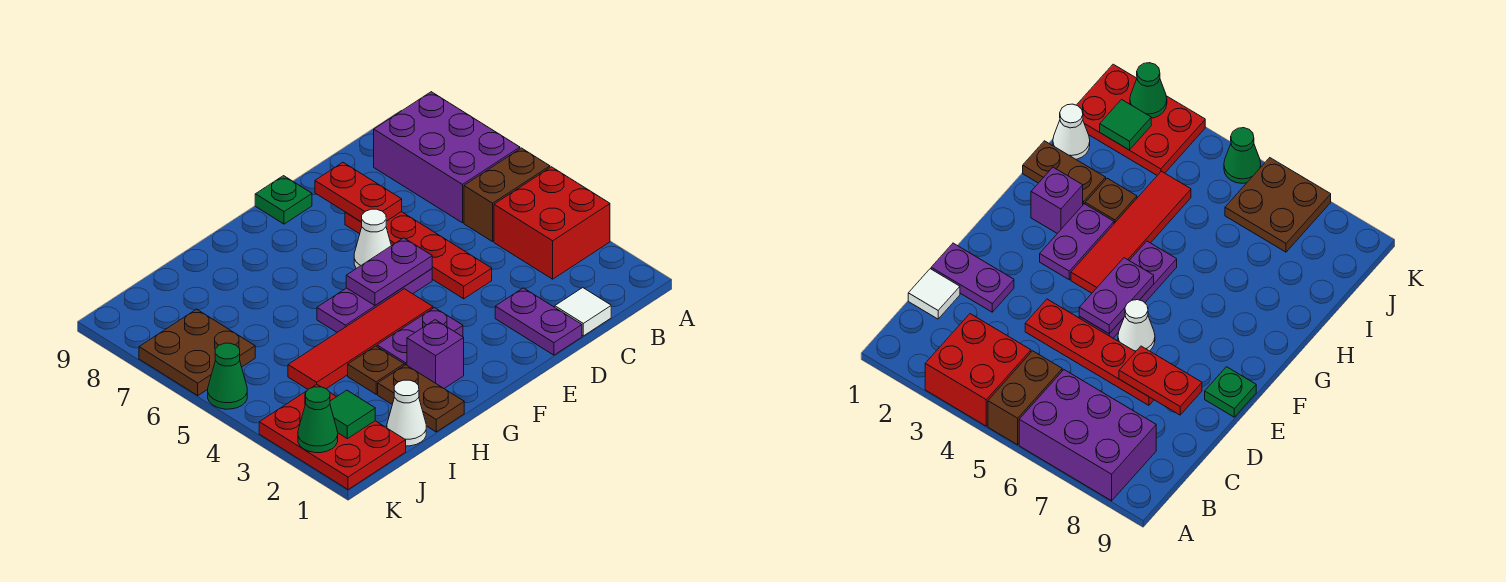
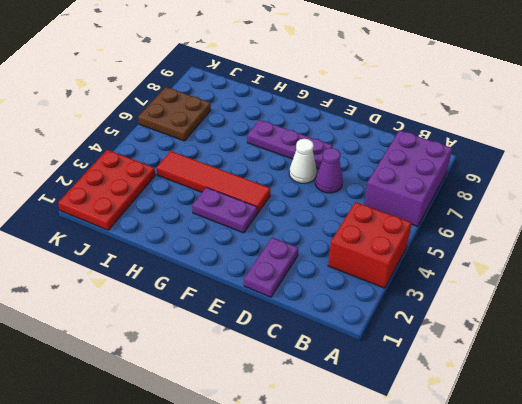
purple 1x1 cone [315,148,343,193] -> red 1x4 plate [345,212,492,299]
purple 1x3 plate [247,120,333,168] -> purple 1x3 plate moved to [317,269,432,332]
none -> brown 1x2 brick [464,148,550,242]
none -> white 1x1 tile [555,288,611,336]
none -> green 1x1 plate [255,176,312,224]

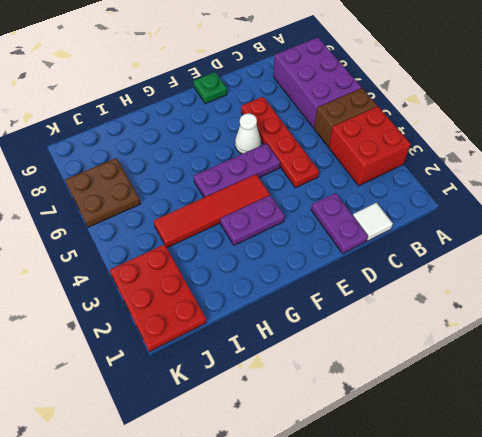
none -> purple 1x1 brick [407,320,464,389]
none -> brown 1x2 plate [378,365,464,432]
none -> brown 1x1 plate [348,346,404,394]

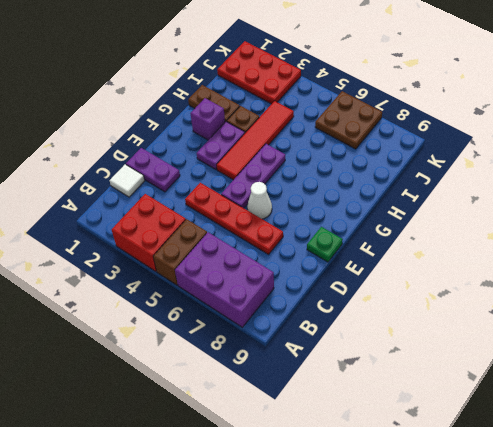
none -> white 1x1 cone [387,380,426,446]
none -> green 1x1 cone [208,343,247,409]
none -> red 1x2 plate [315,162,402,222]

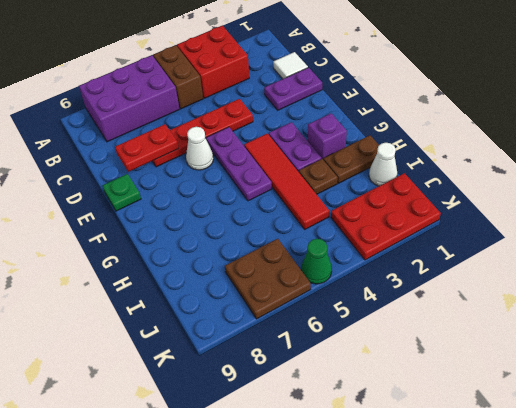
none -> purple 1x2 plate [346,238,432,305]
none -> green 1x1 tile [330,390,375,439]
none -> green 1x1 cone [298,387,338,453]

